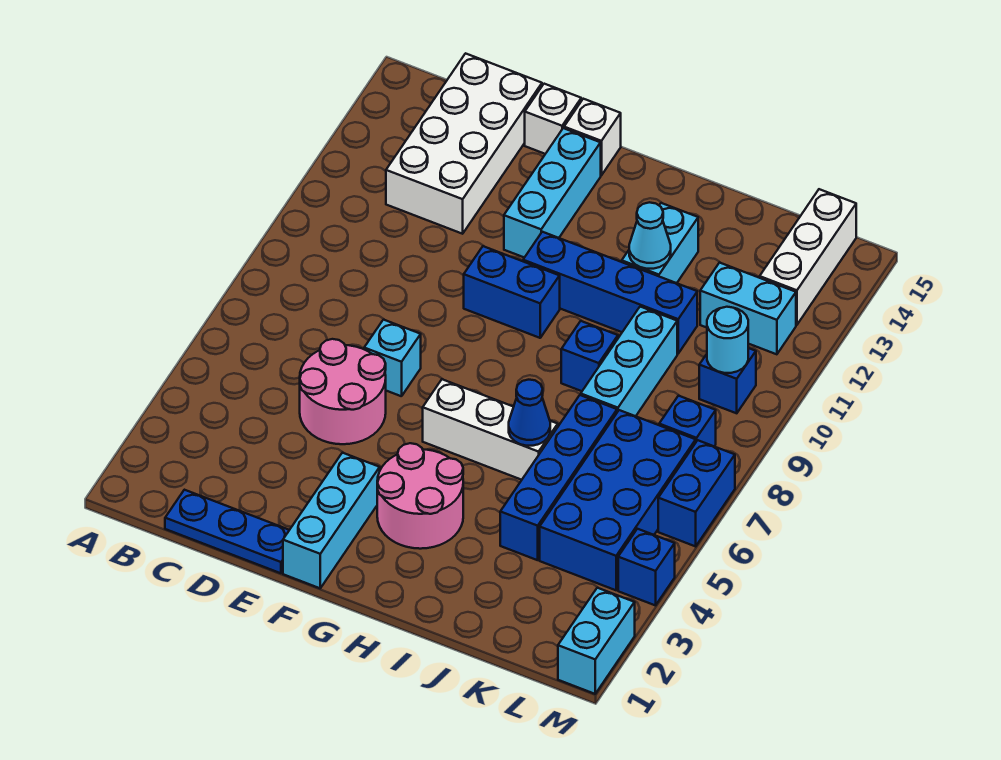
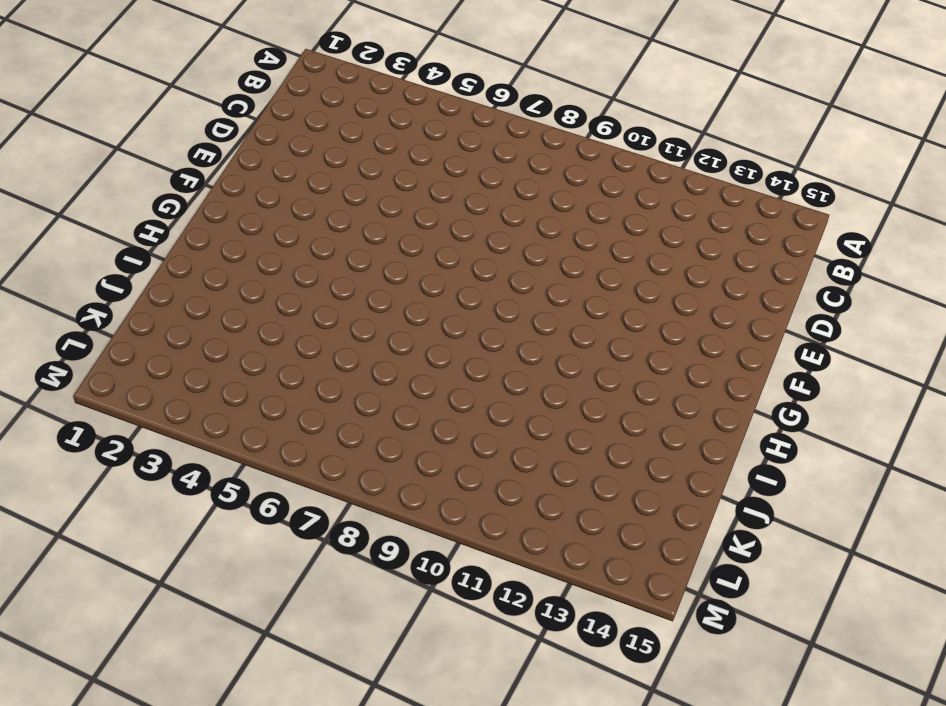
none -> blue 1x3 plate [165,490,289,573]
none -> white 2x4 brick [386,53,542,234]
none -> pink 2x2 round brick [300,339,386,444]

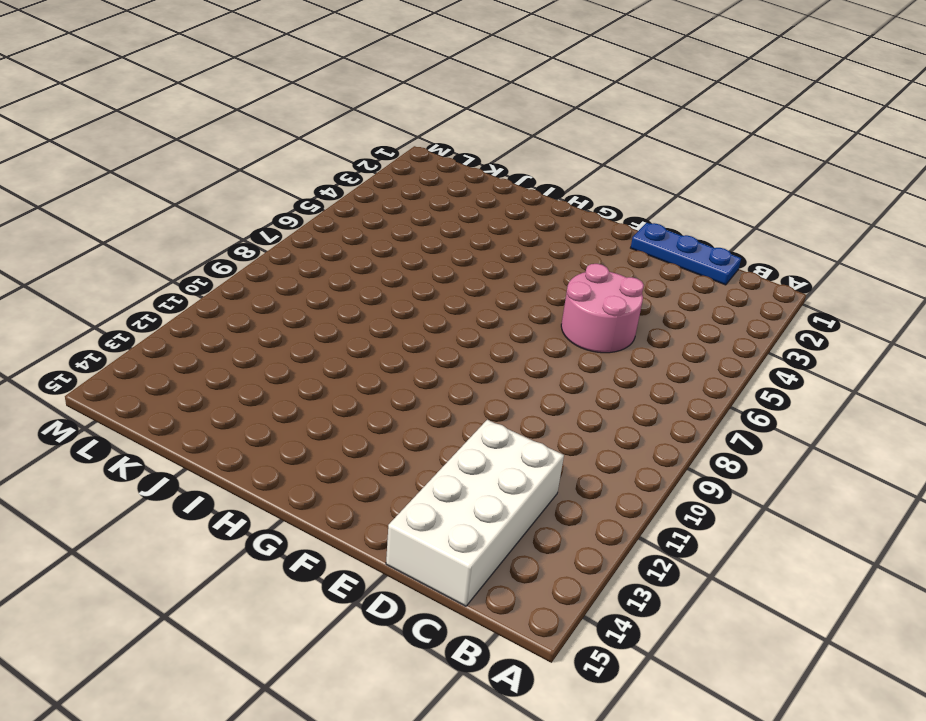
none -> cyan 1x1 brick [364,320,421,396]
none -> white 1x1 brick [525,84,581,154]
none -> cyan 1x3 brick [283,453,380,588]

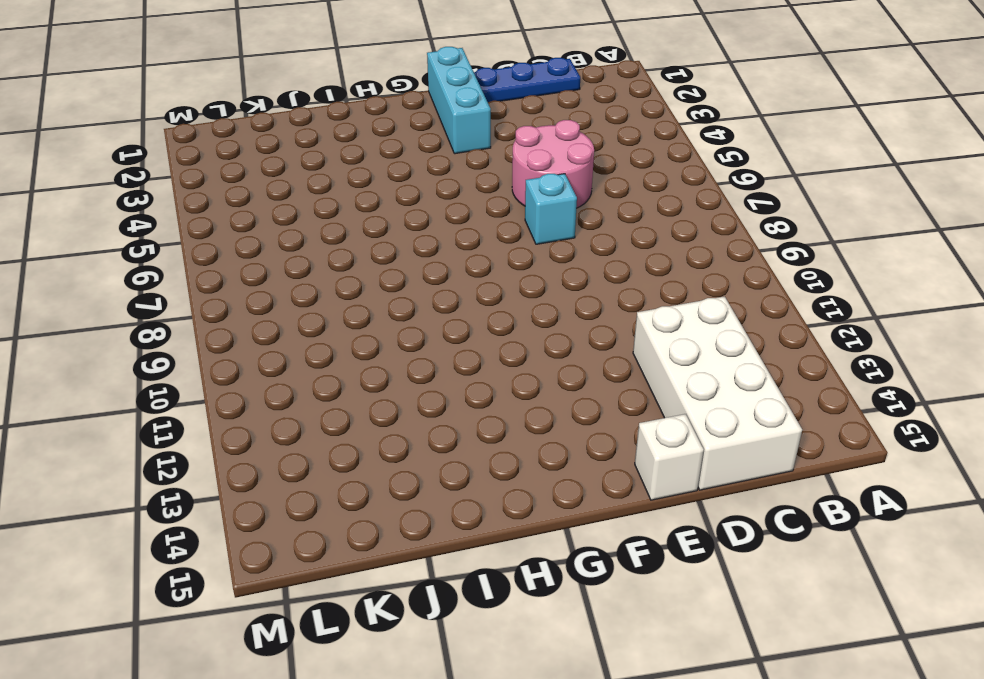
none -> blue 1x2 brick [464,246,560,338]
none -> cyan 1x3 brick [504,128,601,258]
none -> white 1x1 brick [564,99,621,175]

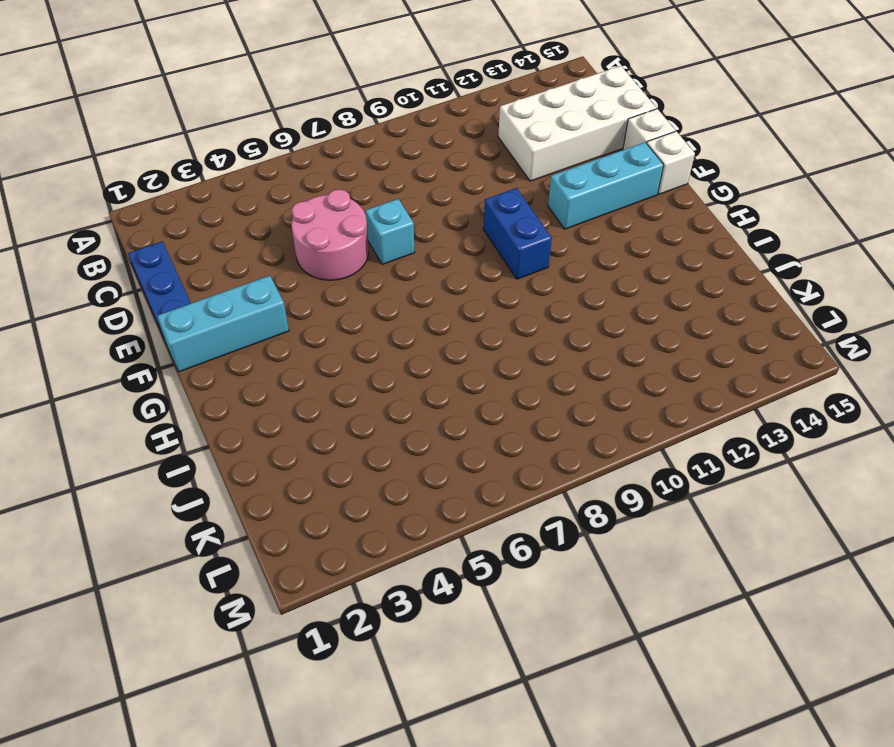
none -> pink 2x2 round brick [377,443,463,549]
none -> white 1x3 brick [423,379,558,480]
none -> blue 1x4 brick [523,232,697,354]

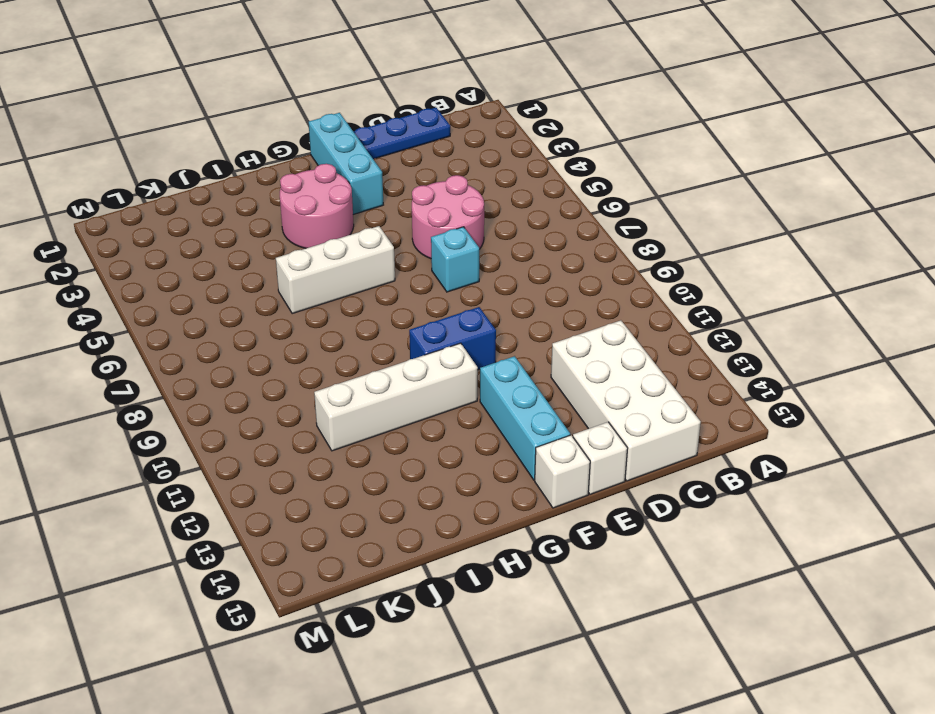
white 1x4 brick [314,343,478,451] -> blue 1x4 brick [523,232,697,354]
none -> blue 1x1 brick [561,321,618,391]
none -> cyan 1x2 brick [622,203,698,283]
none -> blue 1x4 brick [500,395,617,560]

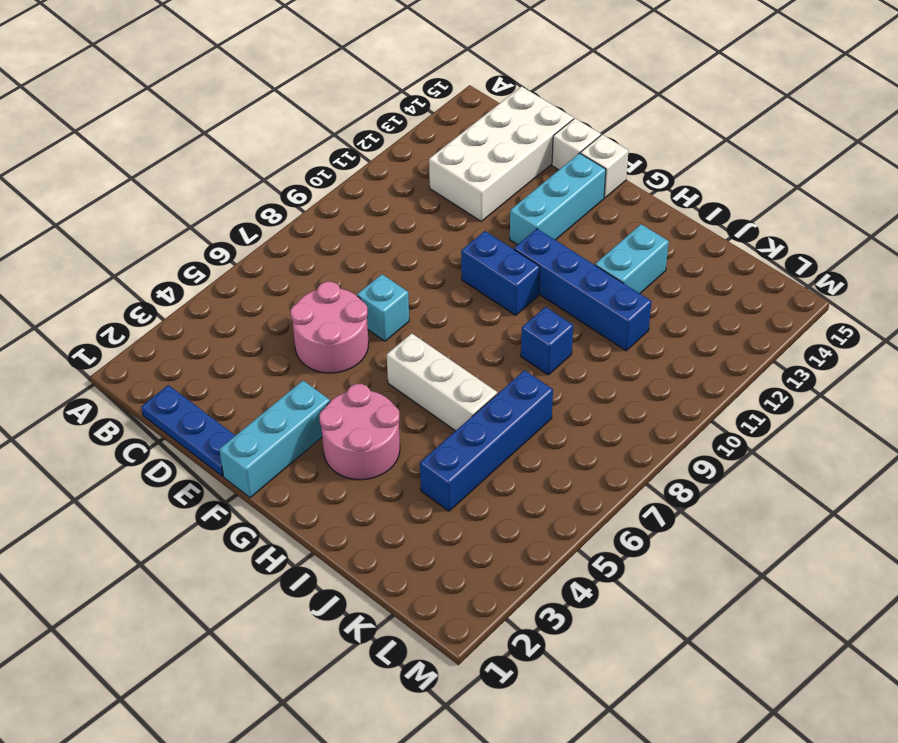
none -> cyan 1x3 brick [581,307,677,416]
none -> blue 2x4 brick [540,410,696,590]
none -> cyan 1x2 brick [700,263,796,354]

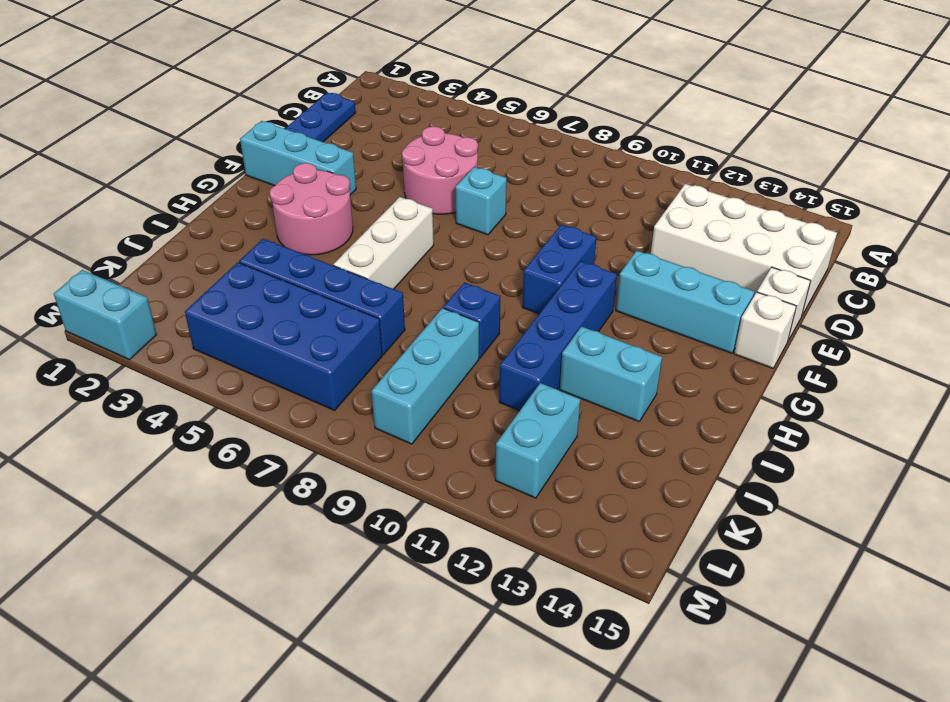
cyan 1x3 brick [372,308,479,444] -> cyan 1x3 brick turned to [581,307,677,416]
none -> blue 1x1 brick [659,396,716,446]
none -> blue 1x1 brick [699,348,756,413]
none -> white 1x3 brick [760,189,856,325]

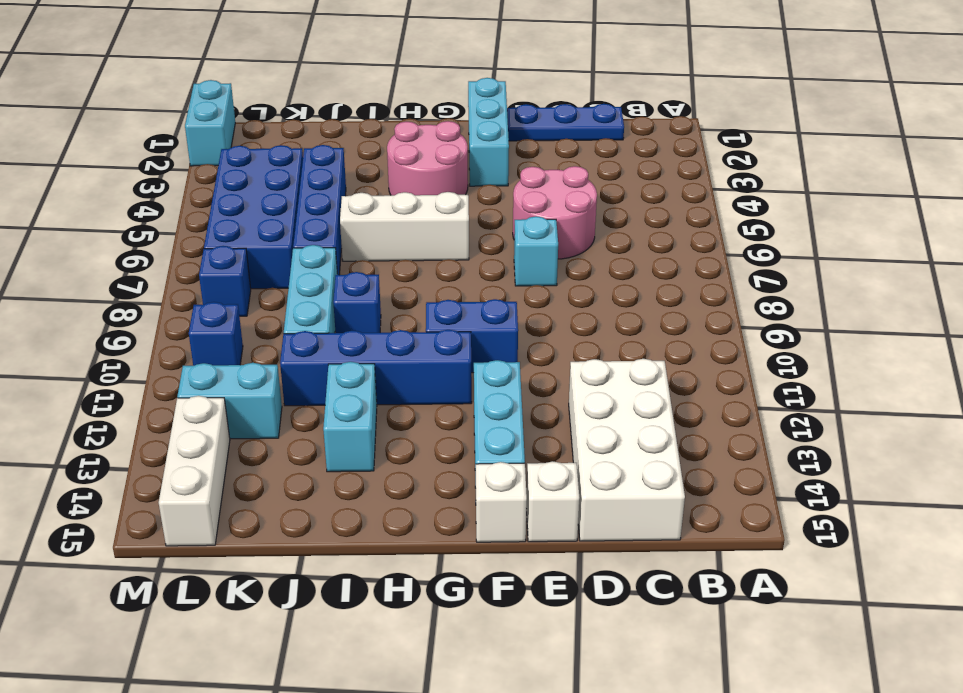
none -> blue 1x1 brick [618,529,675,605]
none -> blue 1x2 brick [658,440,735,546]
none -> blue 1x1 cone [509,380,550,446]

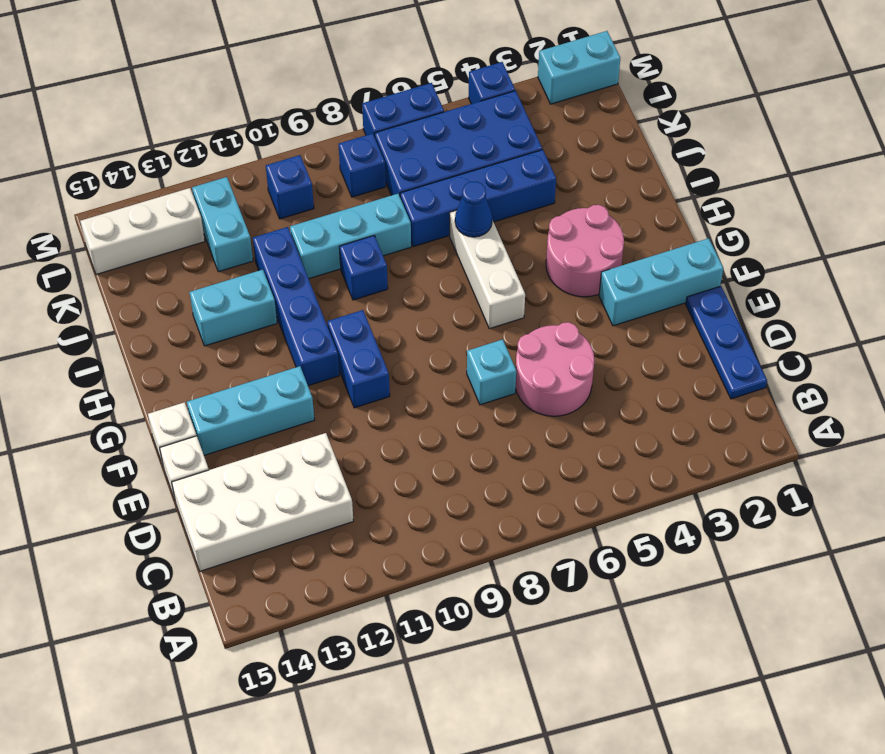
none -> cyan 1x1 cone [629,202,671,269]
none -> cyan 1x1 round brick [707,307,748,373]

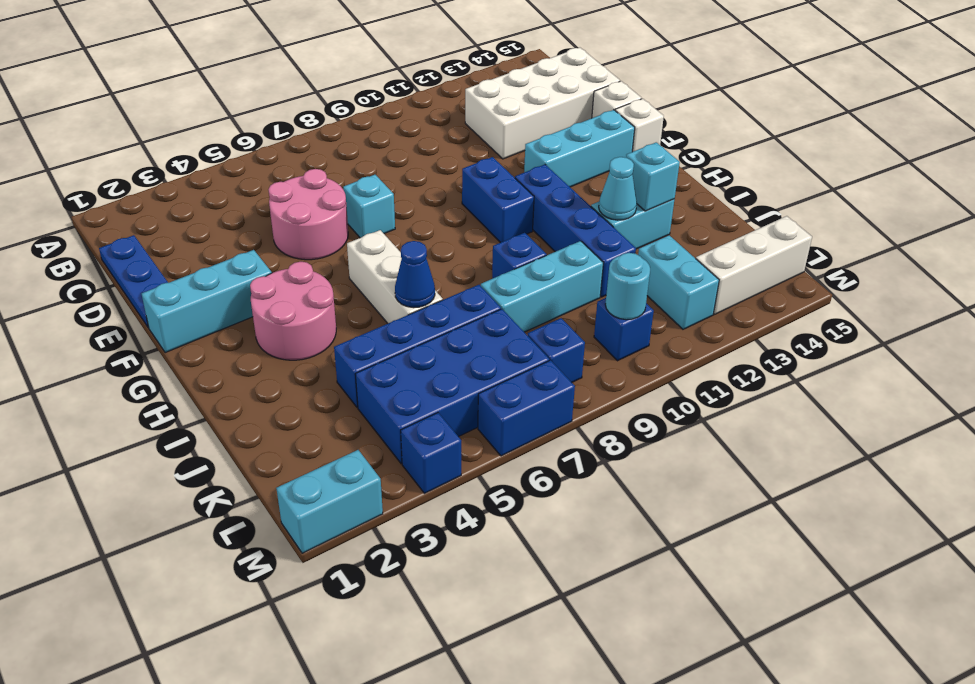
cyan 1x1 brick [626,142,680,211] -> none

